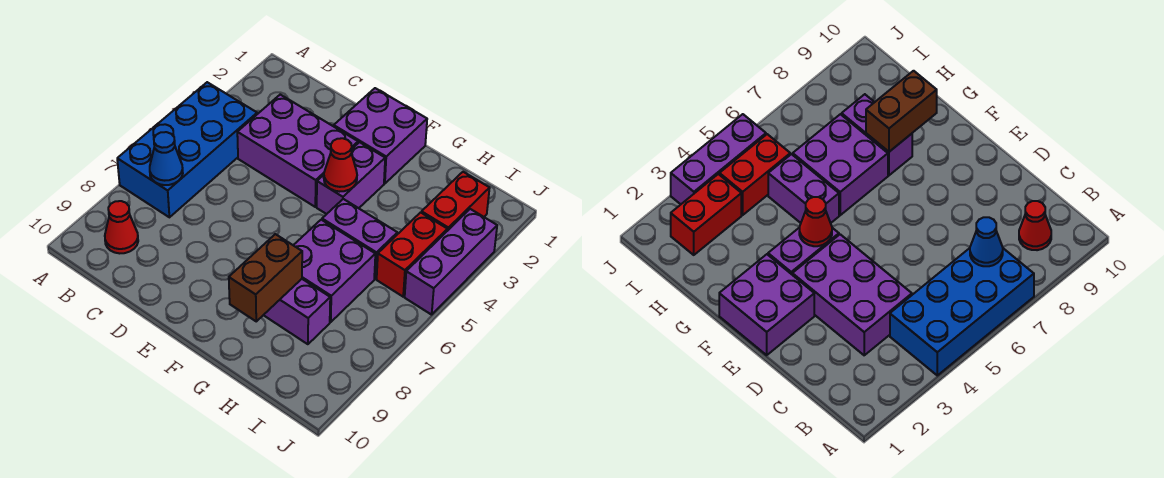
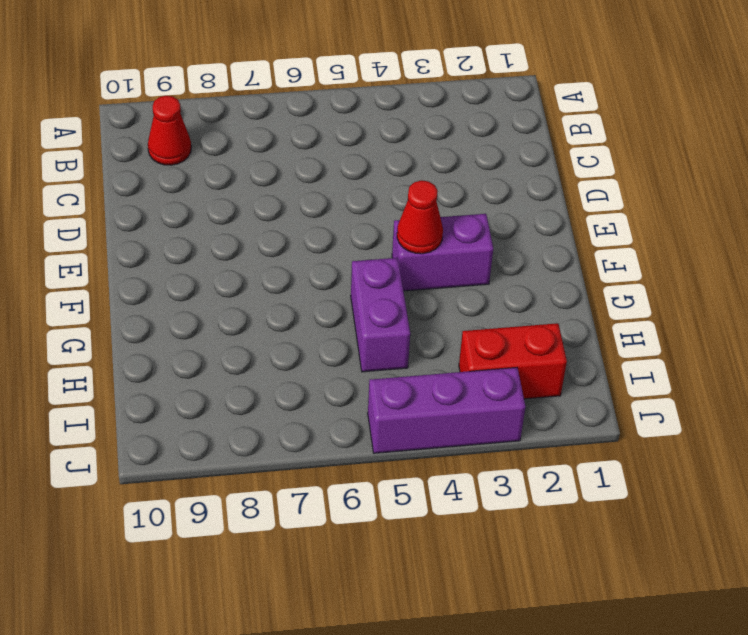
none -> blue 2x4 brick [117,82,257,217]
none -> purple 2x3 brick [237,95,358,207]
none -> purple 2x2 brick [334,88,427,184]

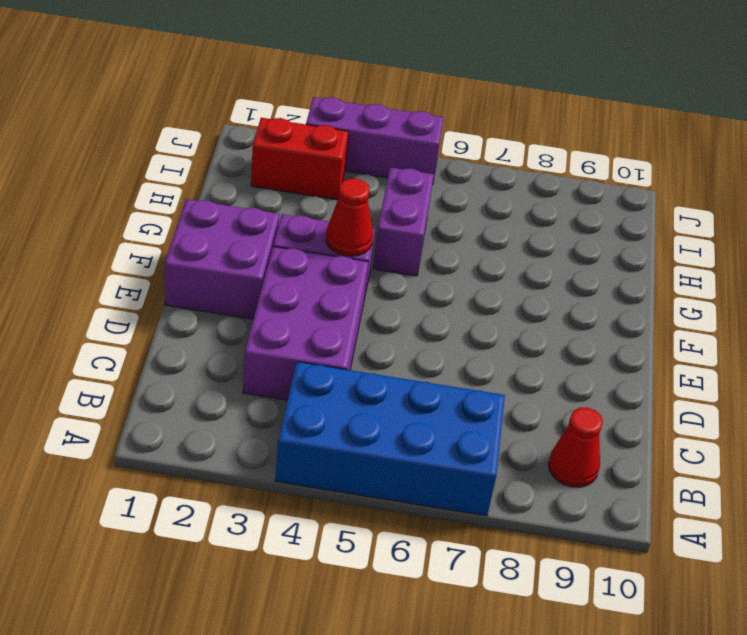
none -> purple 2x2 brick [293,220,375,322]
none -> purple 1x2 brick [264,279,330,344]
none -> red 1x2 brick [377,212,447,297]

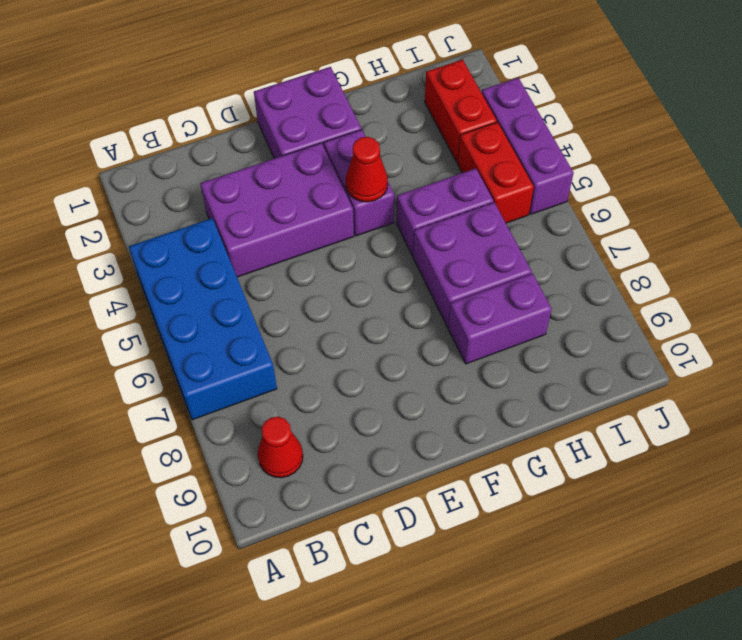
none -> blue 1x1 cone [150,132,183,185]
none -> brown 1x2 brick [229,234,302,321]

